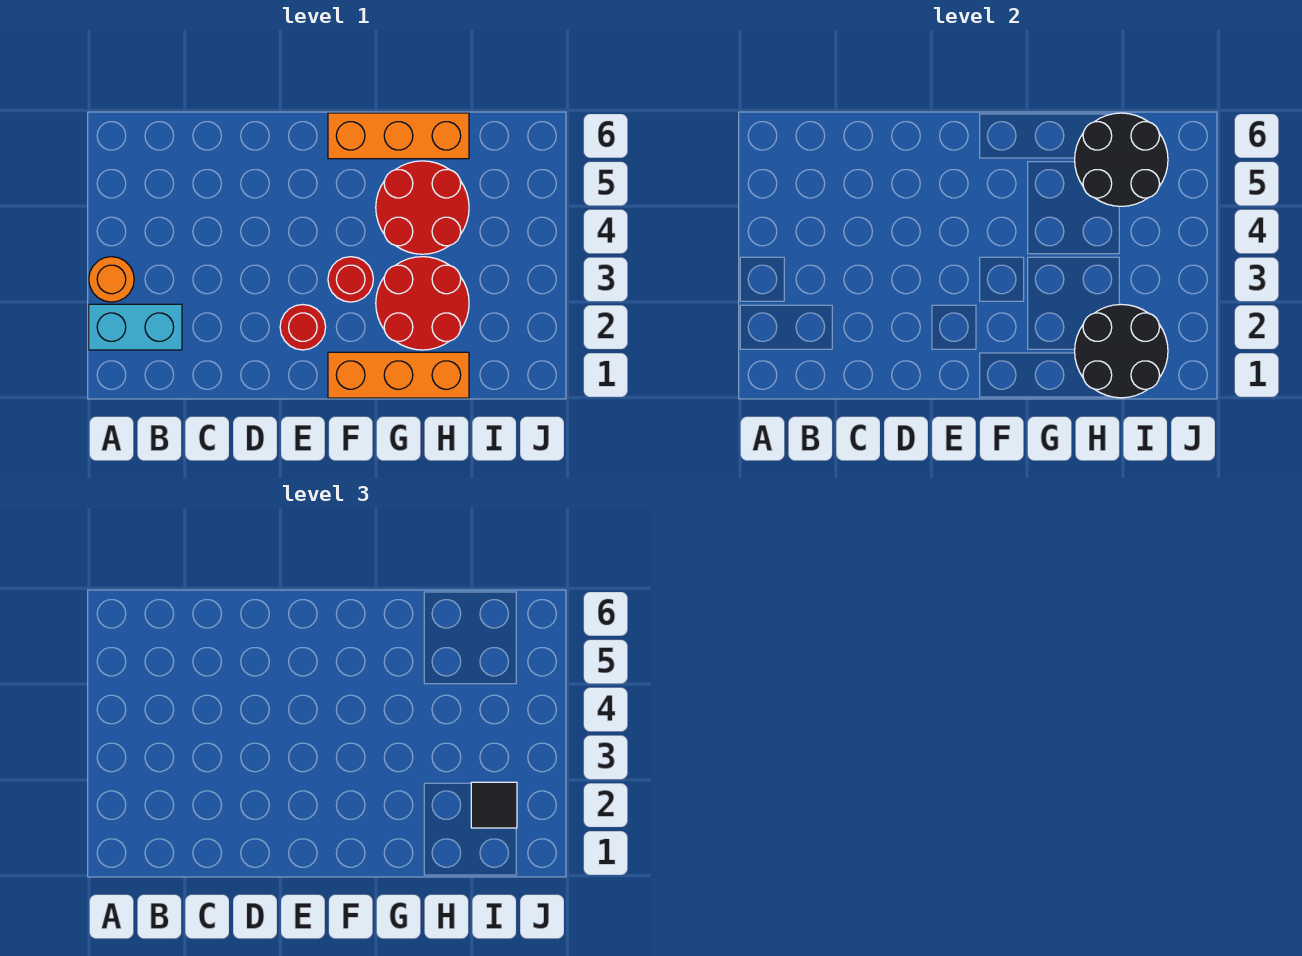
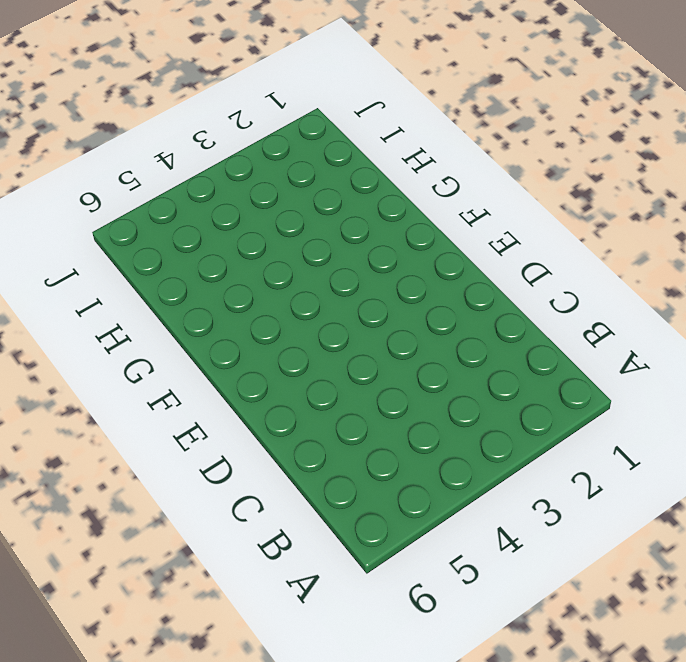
none -> cyan 1x2 brick [89,304,182,350]
none -> orange 1x1 round brick [89,257,134,302]

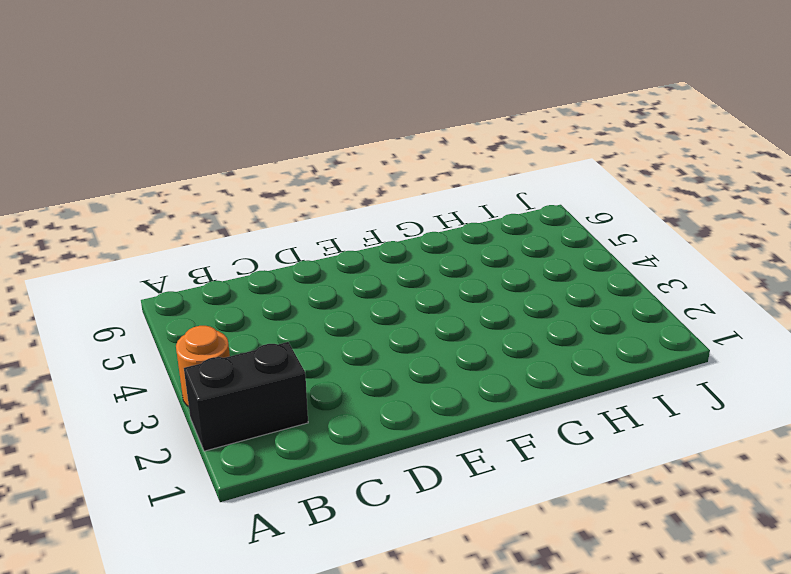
black 1x2 brick [184,342,308,451] -> cyan 1x2 brick [89,304,182,350]
none -> red 1x1 round brick [280,305,326,350]
none -> orange 1x3 brick [328,352,469,398]

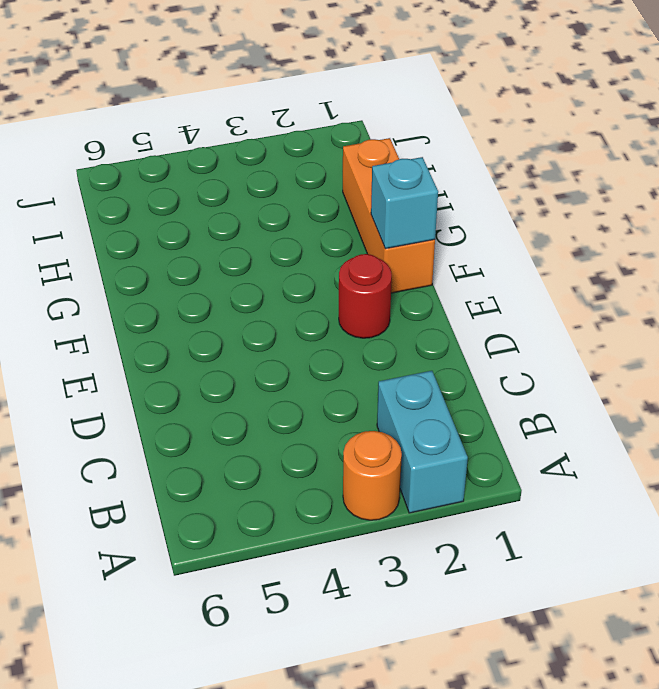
cyan 1x1 brick [371,157,438,249] -> none
none -> red 1x1 round brick [328,257,373,302]
none -> orange 1x3 brick [328,113,469,159]

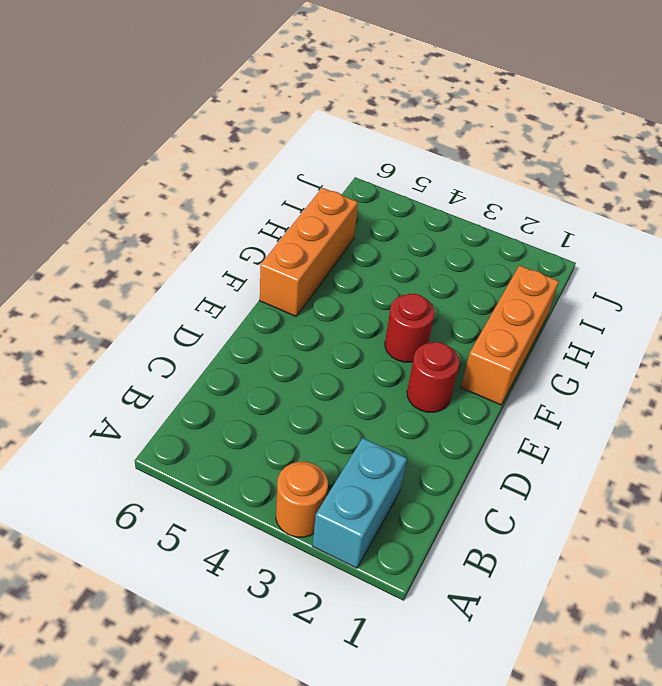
none -> red 2x2 round brick [376,257,469,350]
none -> red 2x2 round brick [376,161,469,254]

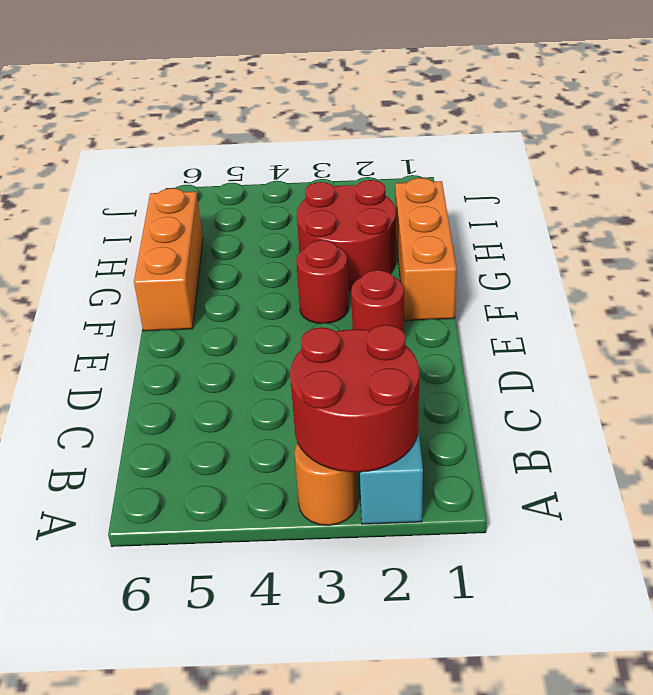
red 2x2 round brick [290,325,419,472] -> red 2x2 round brick moved to [376,161,469,254]
none -> black 2x2 round brick [1075,304,1168,398]
none -> black 2x2 round brick [1075,113,1168,206]

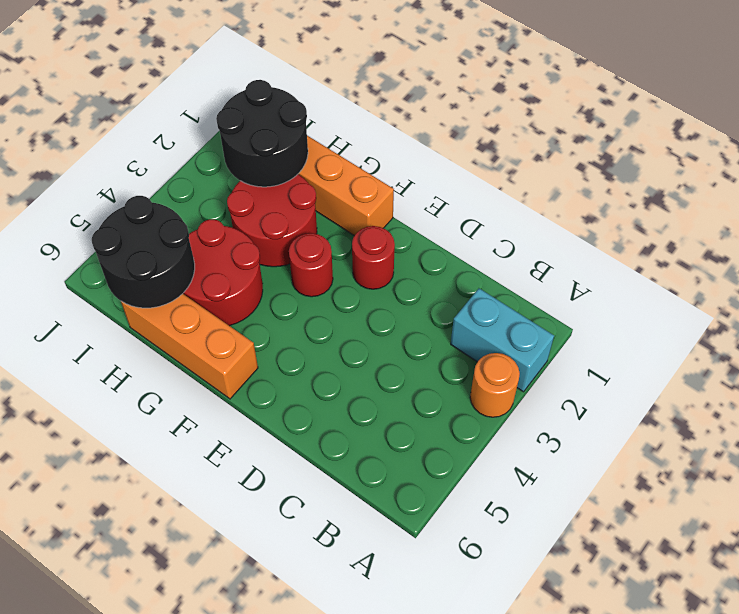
none -> black 1x1 tile [471,782,517,828]

